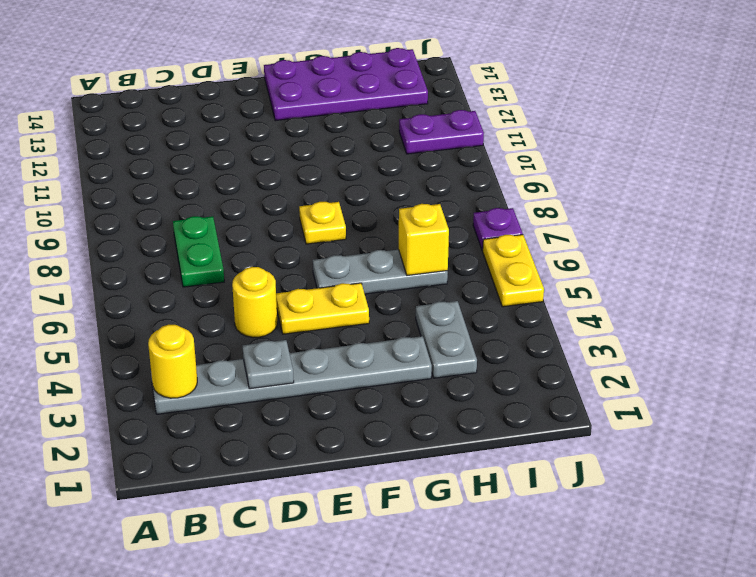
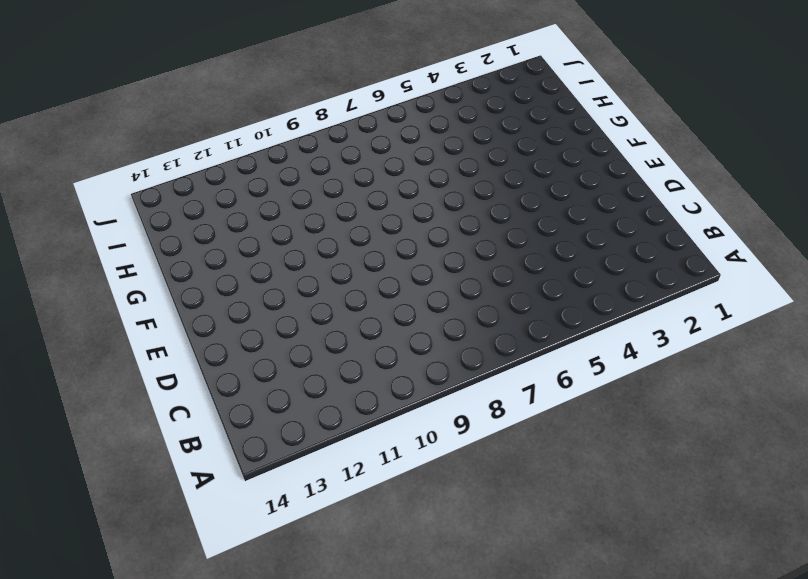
none -> grey 1x6 plate [151,336,432,414]
none -> green 1x2 plate [173,216,224,287]
none -> yellow 1x1 round brick [232,267,277,337]

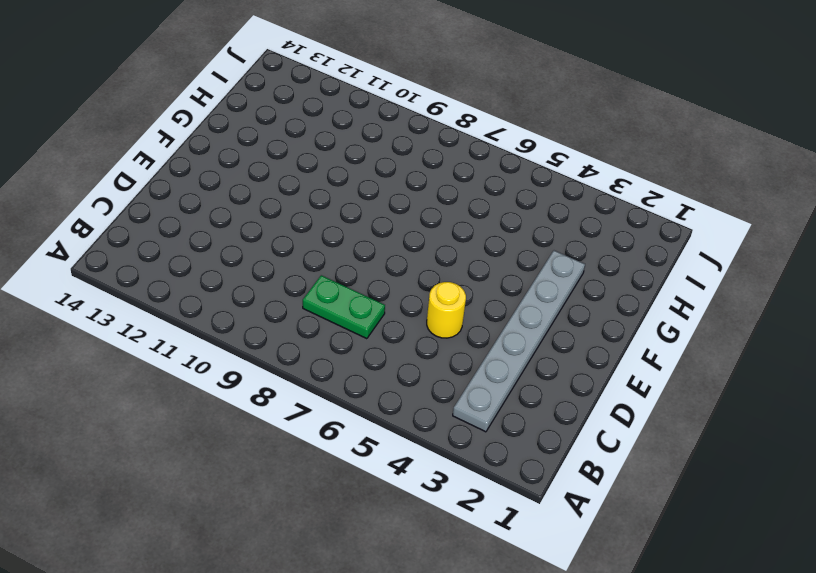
none -> yellow 1x2 plate [276,283,369,334]
none -> grey 1x3 plate [313,250,448,294]
none -> yellow 1x1 plate [299,202,346,244]

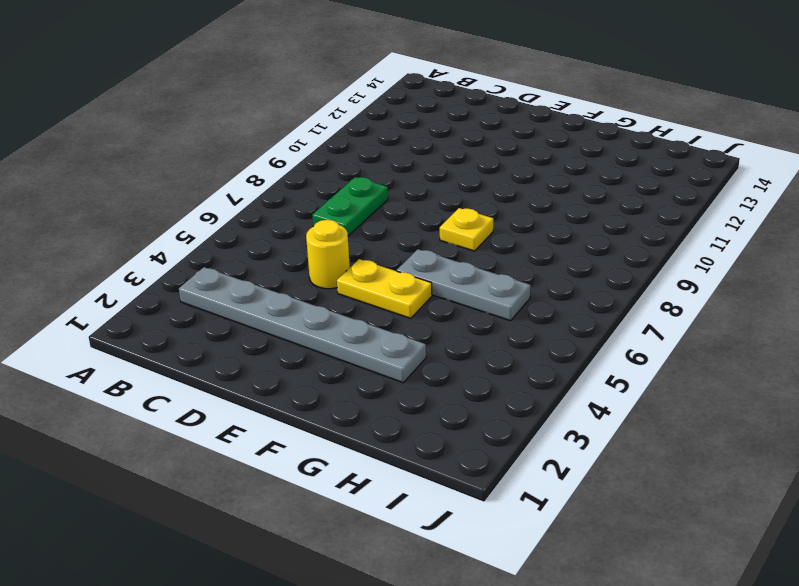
none -> purple 2x4 plate [264,48,428,121]
none -> grey 1x2 plate [416,301,477,378]
none -> purple 1x2 plate [399,110,484,154]

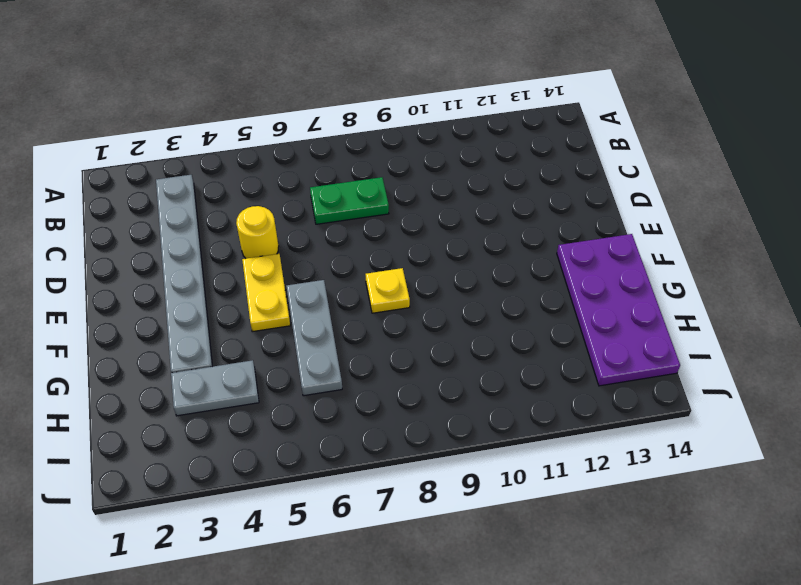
none -> purple 1x2 plate [399,110,484,154]
none -> yellow 1x2 plate [483,235,544,307]
none -> purple 1x1 plate [473,208,523,251]

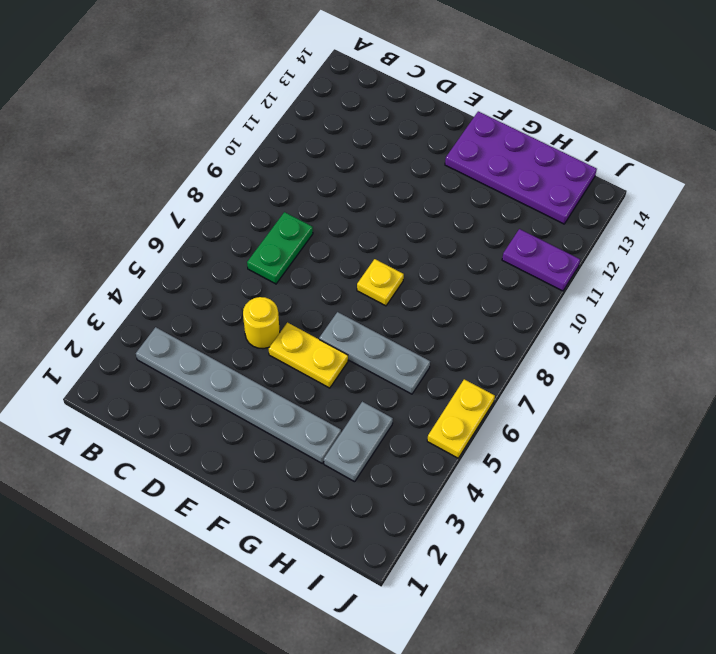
none -> purple 1x1 plate [473,208,523,251]
none -> yellow 1x1 round brick [148,325,197,398]
none -> grey 1x1 plate [243,340,294,389]

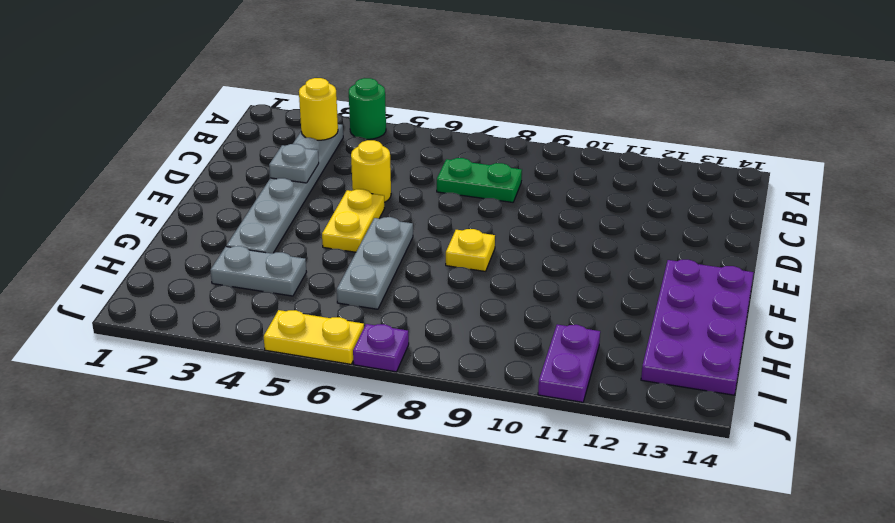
green 1x1 round brick [349,78,386,139] -> none
none -> yellow 1x1 brick [399,204,449,275]

